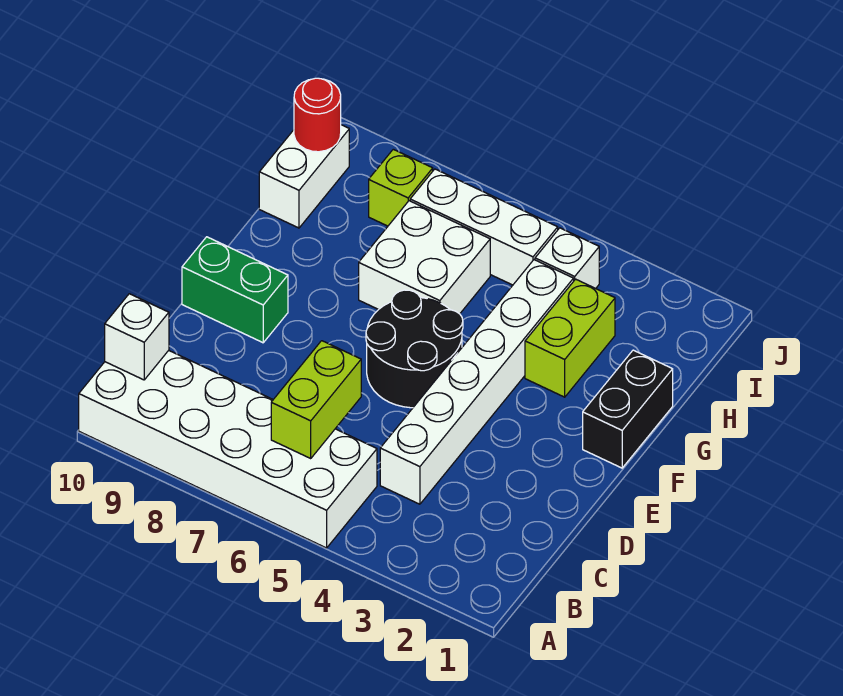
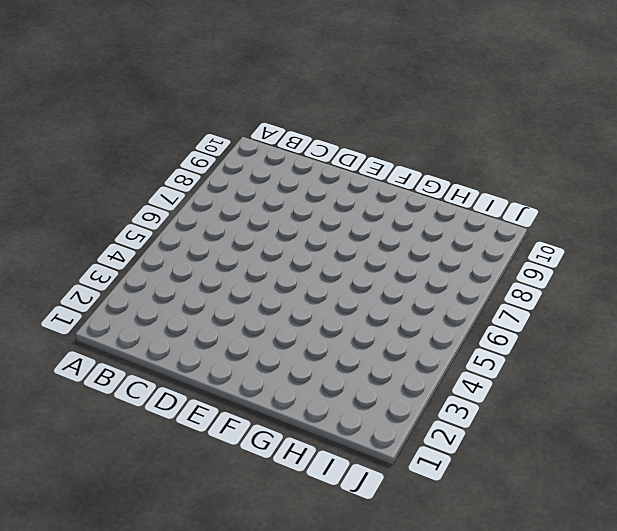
none -> white 2x6 brick [79,350,377,548]
none -> white 1x6 brick [380,260,574,504]
none -> black 2x2 round brick [366,290,463,408]

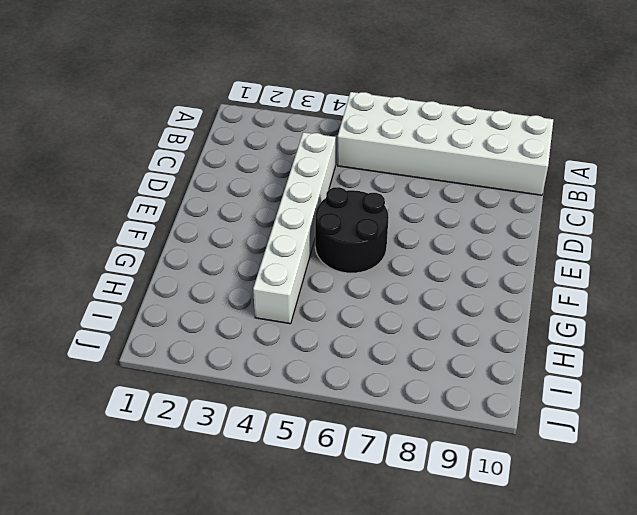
none -> green 1x2 brick [182,237,288,343]
none -> black 1x2 brick [583,350,673,468]
none -> lime 1x2 brick [525,279,615,397]

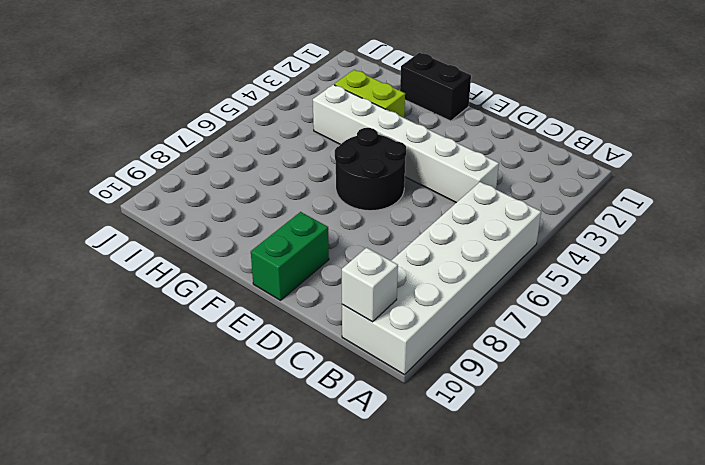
none -> white 2x2 brick [359,201,490,314]
none -> white 1x2 brick [259,125,349,228]
none -> white 1x1 brick [535,228,599,288]

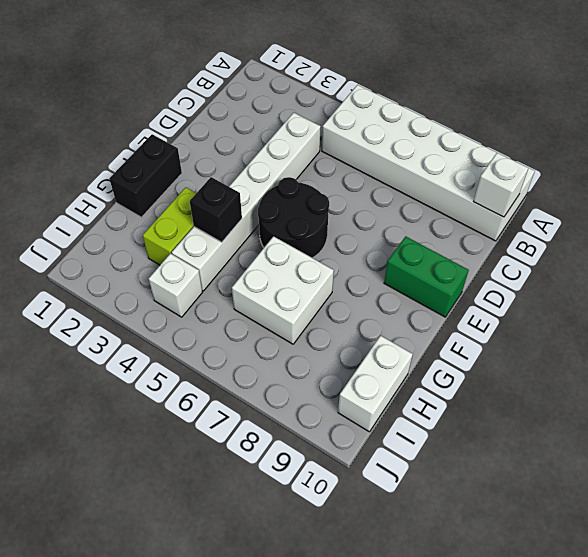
black 1x1 brick [190,177,242,242] -> none
none -> white 1x3 brick [410,169,558,285]
none -> lime 1x1 brick [369,149,433,226]
none -> lime 1x2 brick [271,341,361,458]

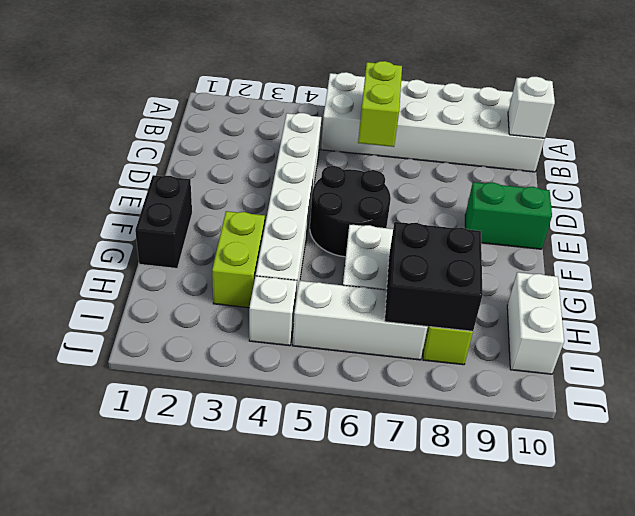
black 2x2 brick [385,222,483,331] -> none
none -> red 1x1 round brick [294,78,341,152]

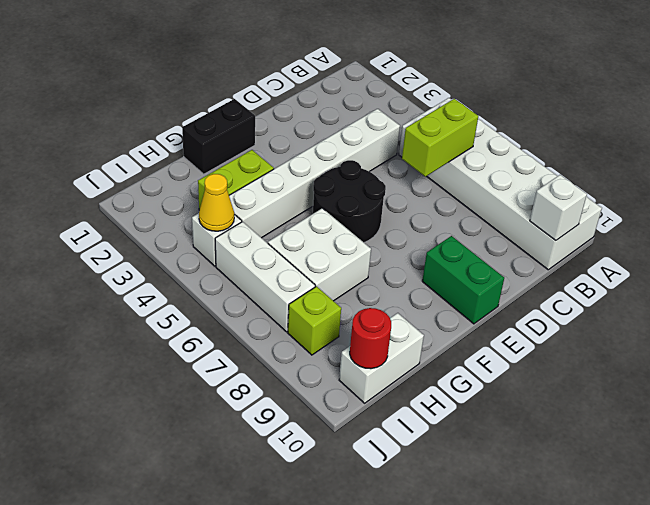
yellow 1x1 cone [199,174,234,231] -> none

